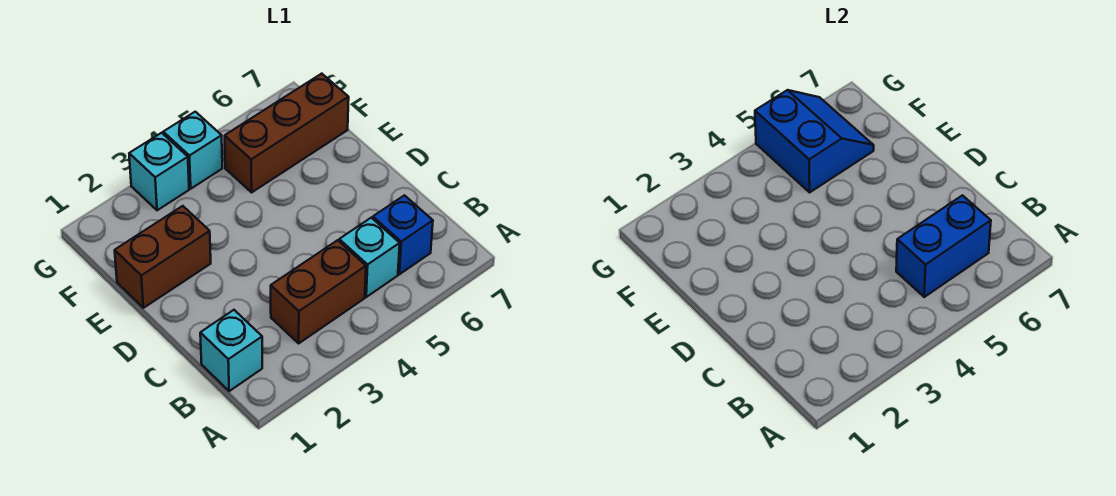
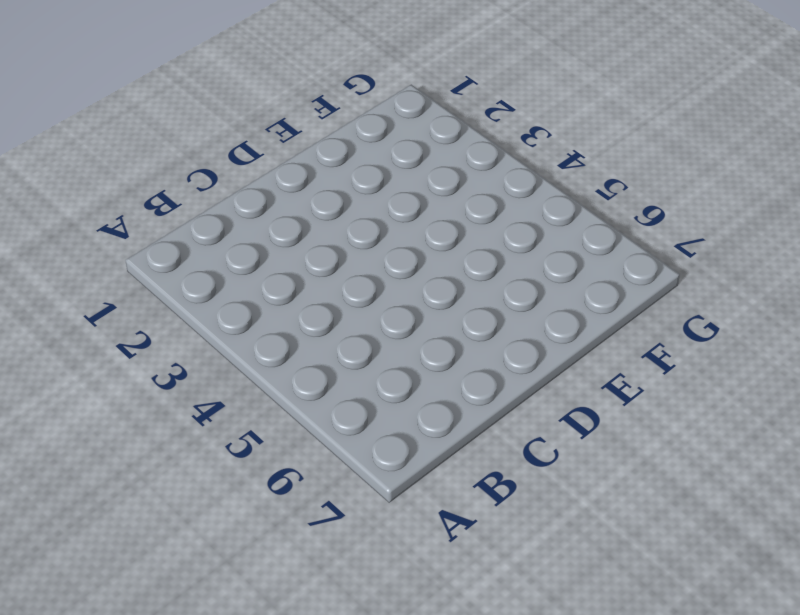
none -> cyan 1x1 brick [200,310,262,391]
none -> brown 1x2 brick [271,240,366,343]

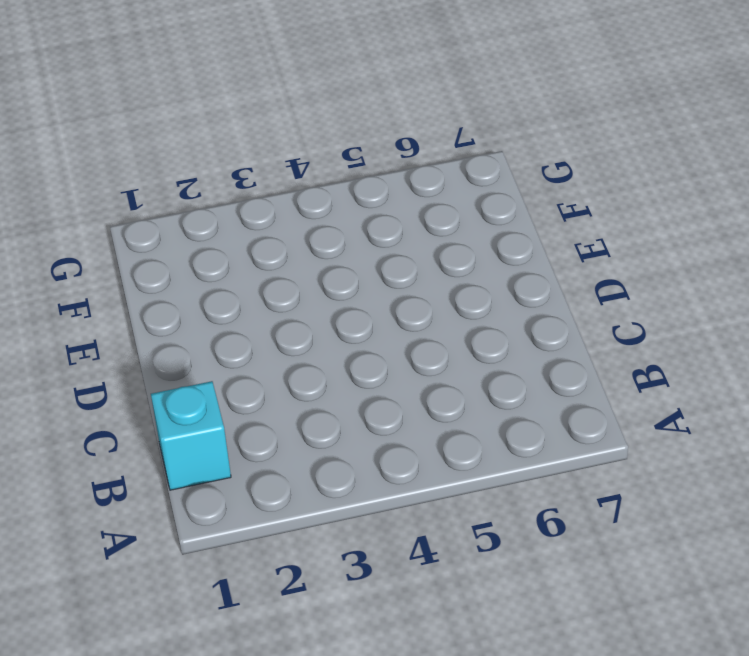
none -> brown 1x2 brick [271,240,366,343]
none -> cyan 1x1 brick [339,218,400,297]

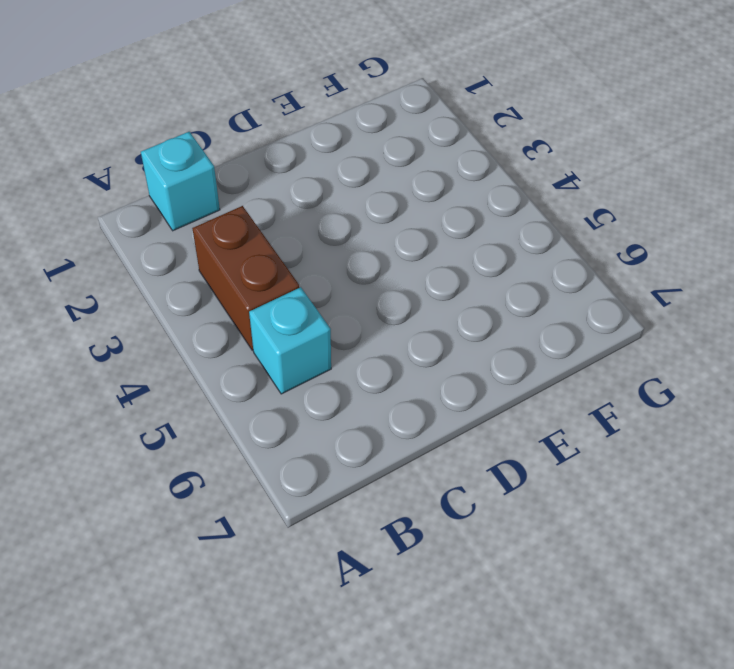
none -> blue 1x1 brick [373,195,433,274]
none -> brown 1x2 brick [115,206,211,308]

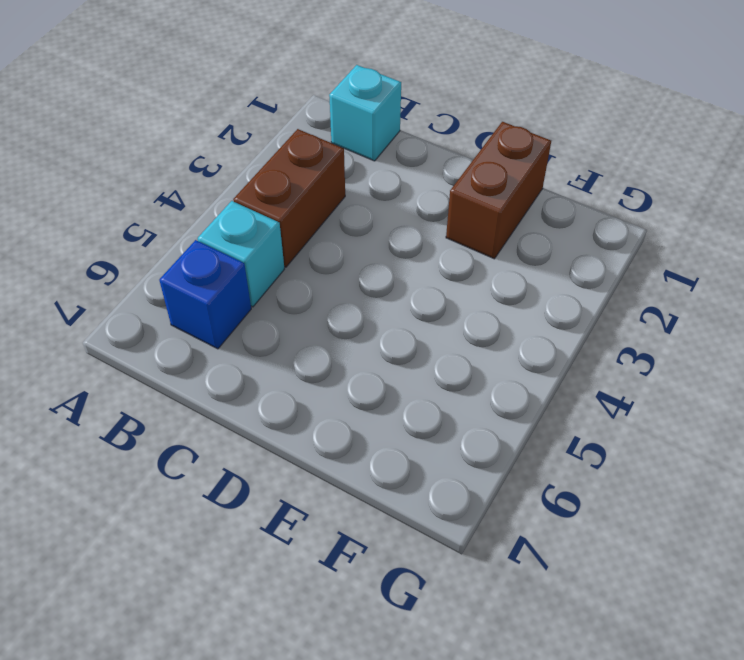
none -> brown 1x3 brick [225,74,349,192]
none -> cyan 1x1 brick [129,133,189,210]

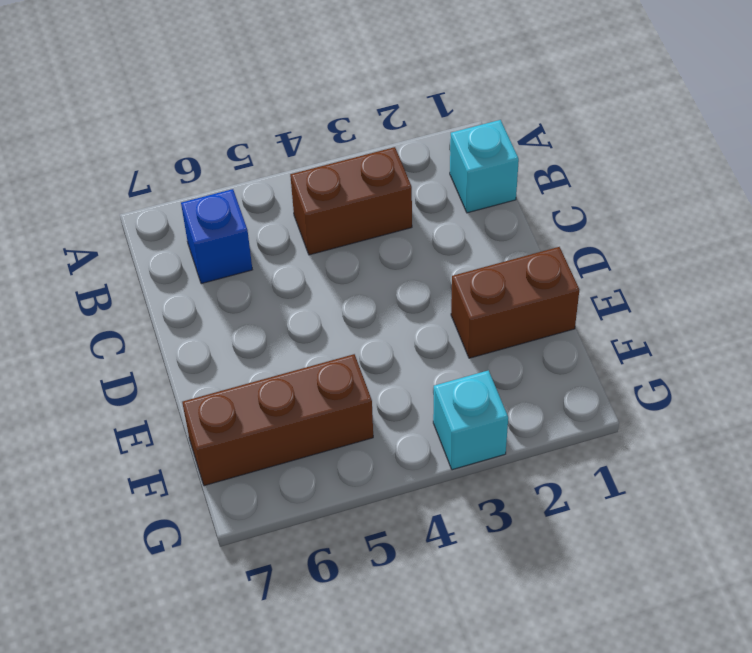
none -> cyan 1x1 brick [339,218,400,297]
none -> cyan 1x1 brick [163,112,222,189]

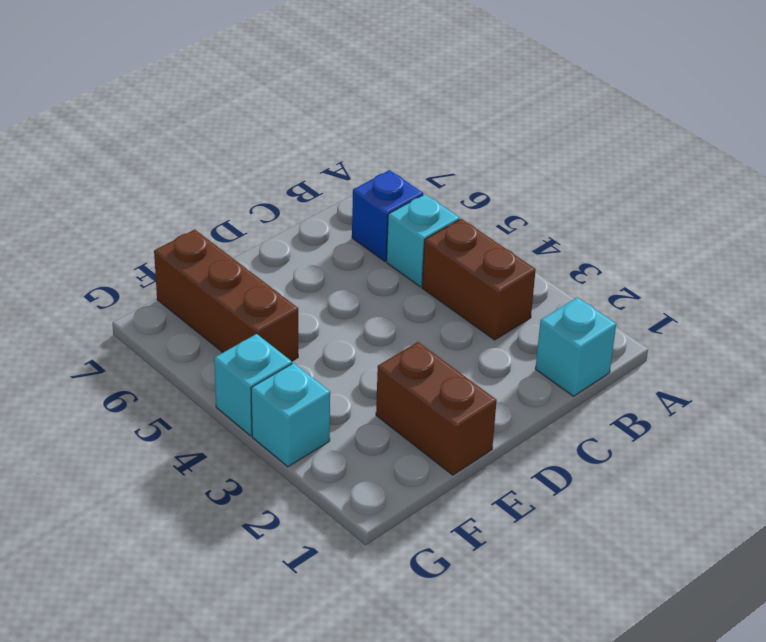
none -> blue 1x2 brick [896,195,991,297]
none -> blue 2x2 slope [755,90,874,192]

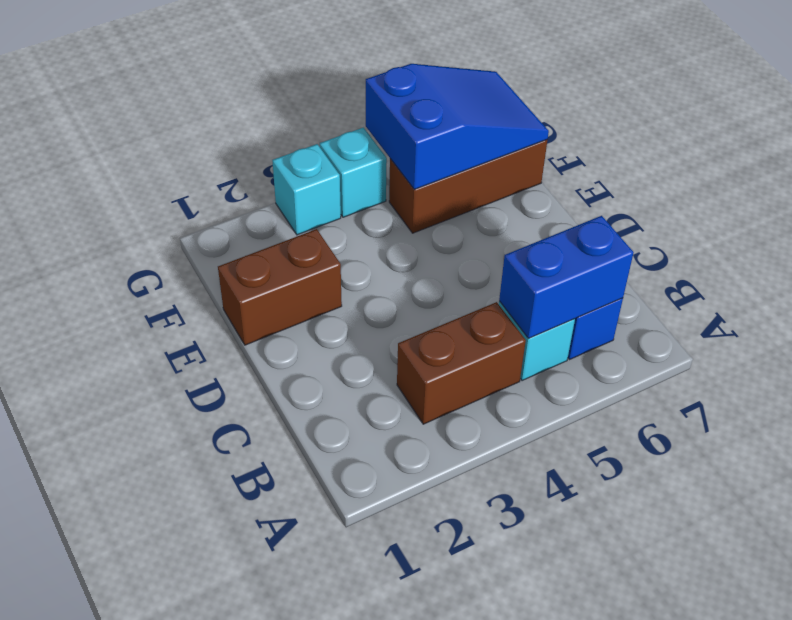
blue 2x3 slope [366,64,549,189] -> blue 2x2 slope [755,90,874,192]
none -> cyan 1x1 brick [200,310,262,391]

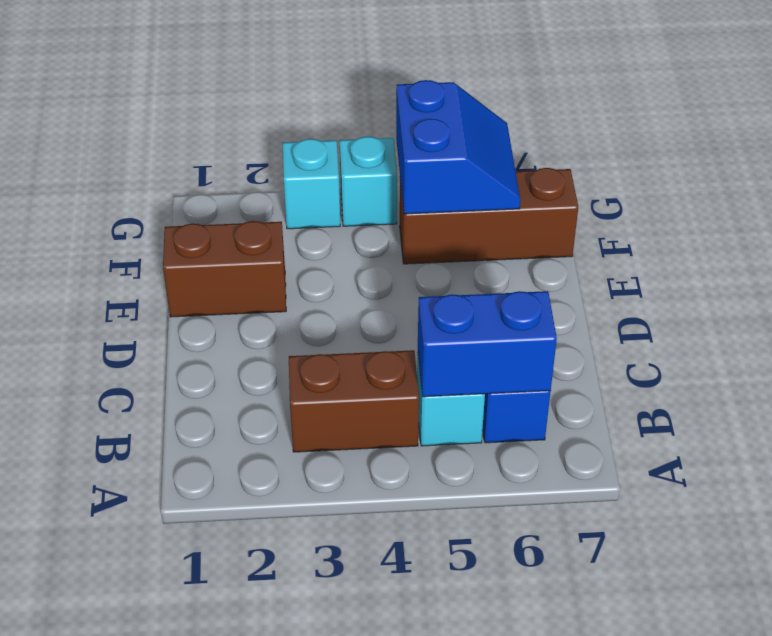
none -> cyan 1x1 brick [200,310,262,391]

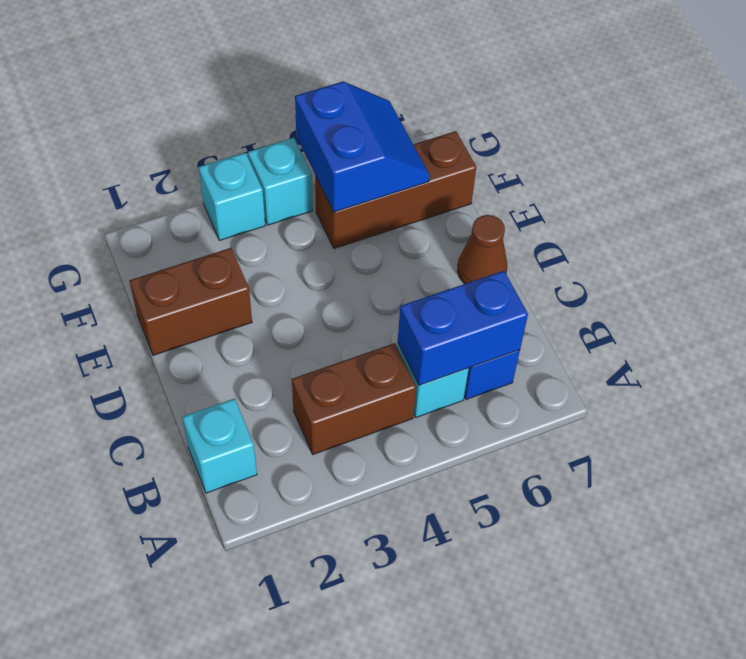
brown 1x1 cone [457,215,507,284] -> none

